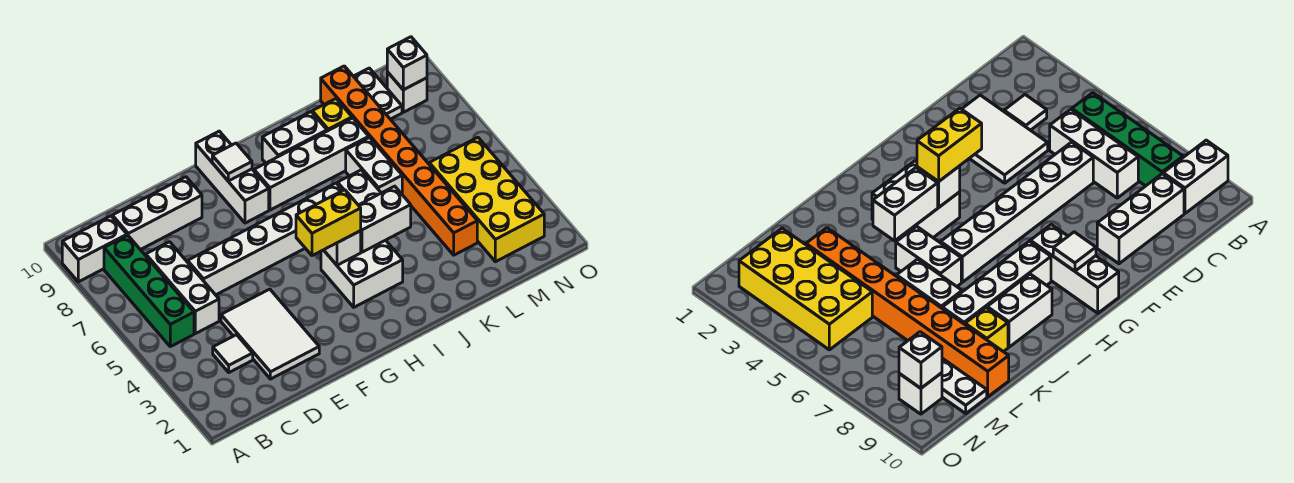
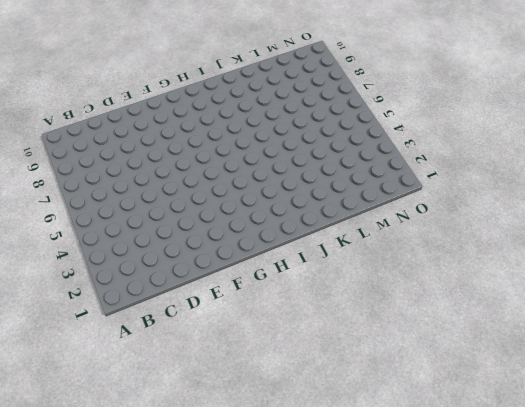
none -> white 1x2 brick [62,216,127,282]
none -> green 1x4 brick [104,235,194,347]
none -> white 1x1 tile [213,335,253,372]

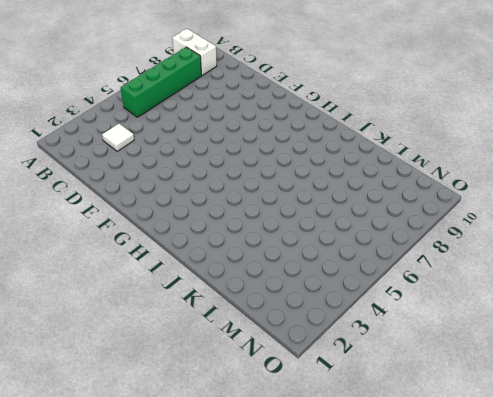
none -> white 1x3 brick [146,242,219,334]
none -> white 1x3 brick [112,177,202,250]
none -> white 2x3 tile [221,289,319,379]

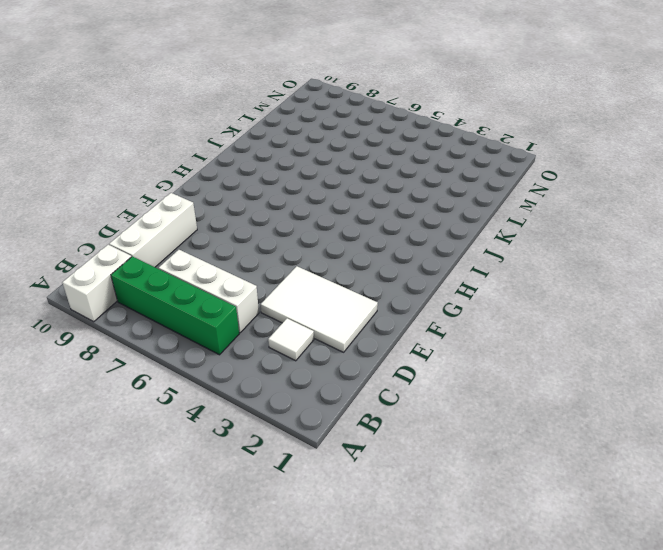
none -> white 1x6 brick [188,183,343,295]
none -> white 1x3 brick [196,131,269,223]
none -> white 2x2 brick [321,240,403,307]

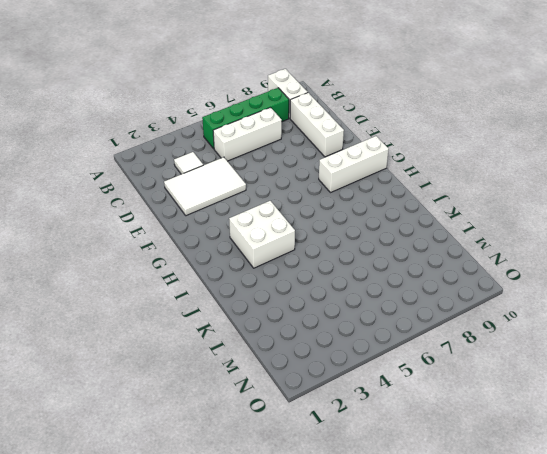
none -> white 1x6 brick [188,183,343,295]
none -> white 1x4 brick [254,118,369,210]
none -> white 1x2 brick [262,112,327,163]

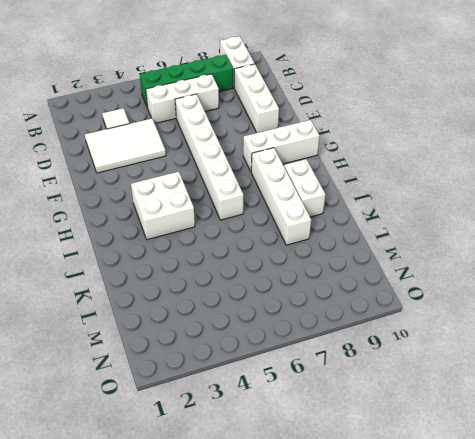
none -> white 1x2 brick [338,170,381,205]
none -> white 1x2 brick [346,137,402,194]
none -> yellow 1x1 brick [312,99,352,131]

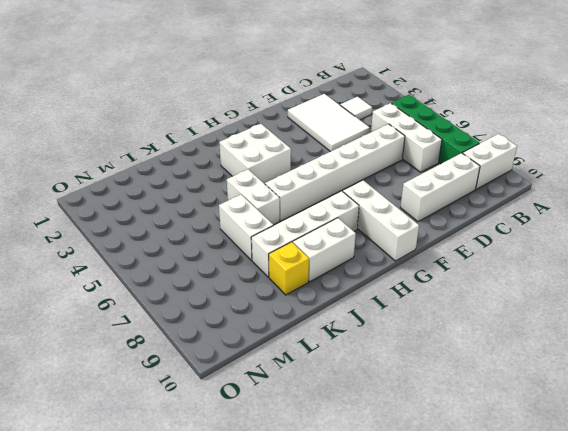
none -> orange 1x8 brick [321,66,477,255]
none -> yellow 2x4 brick [429,137,544,262]
none -> white 1x2 plate [354,68,402,119]

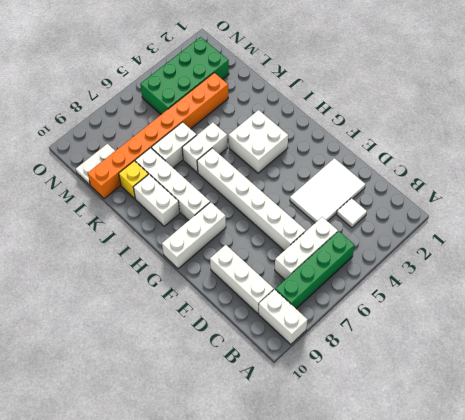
green 2x4 brick [140,37,229,114] -> yellow 2x4 brick [429,137,544,262]
none -> white 1x1 brick [387,72,427,112]
none -> white 1x1 tile [212,143,252,181]
none -> white 1x1 brick [324,231,361,265]

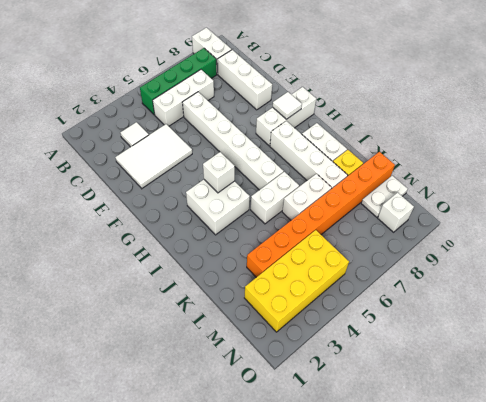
none -> white 1x2 brick [359,186,411,252]
none -> white 1x1 brick [387,37,427,90]
none -> yellow 1x2 brick [296,190,361,256]

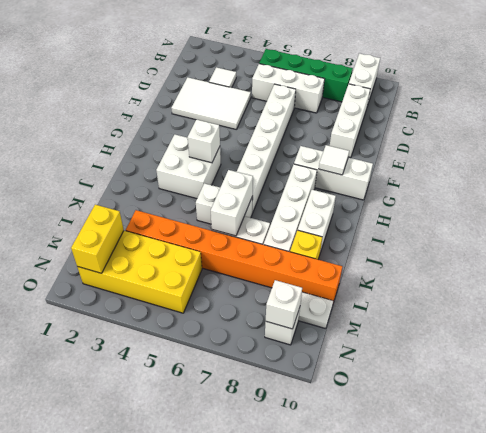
white 1x2 brick [211,170,253,236] -> white 1x2 brick moved to [359,186,411,252]
yellow 1x2 brick [71,205,124,273] -> yellow 1x2 brick moved to [296,190,361,256]

